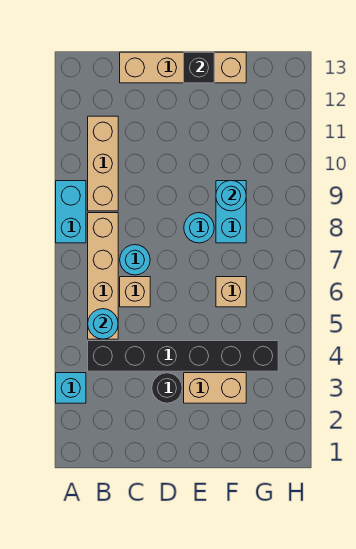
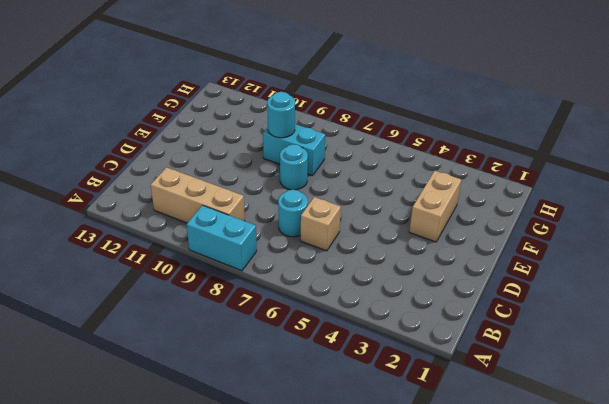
none -> cyan 1x1 brick [56,373,86,403]
none -> black 1x6 brick [88,341,278,371]
none -> tan 1x4 brick [88,213,118,339]

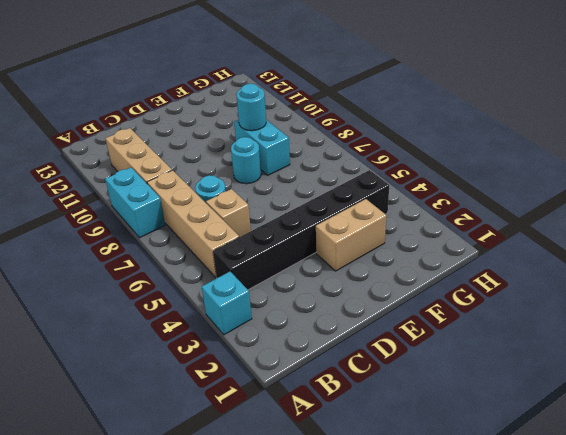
none -> tan 1x4 brick [120,52,246,83]
none -> black 1x1 round brick [152,373,182,403]
none -> tan 1x1 brick [216,277,246,307]

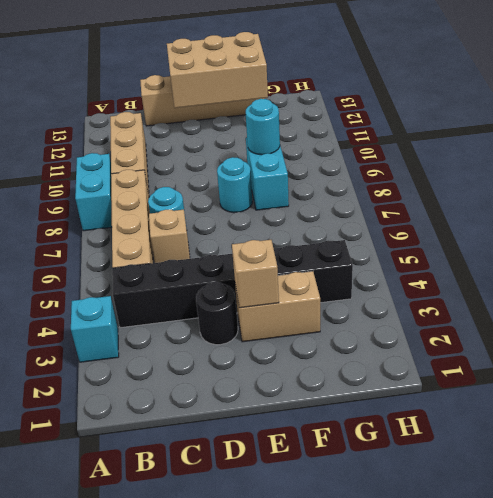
tan 2x3 brick [167,32,268,108] -> black 1x1 brick [184,52,214,83]
tan 1x1 brick [232,239,279,308] -> tan 1x1 brick moved to [216,277,246,307]
none -> cyan 1x1 round brick [88,309,118,339]

